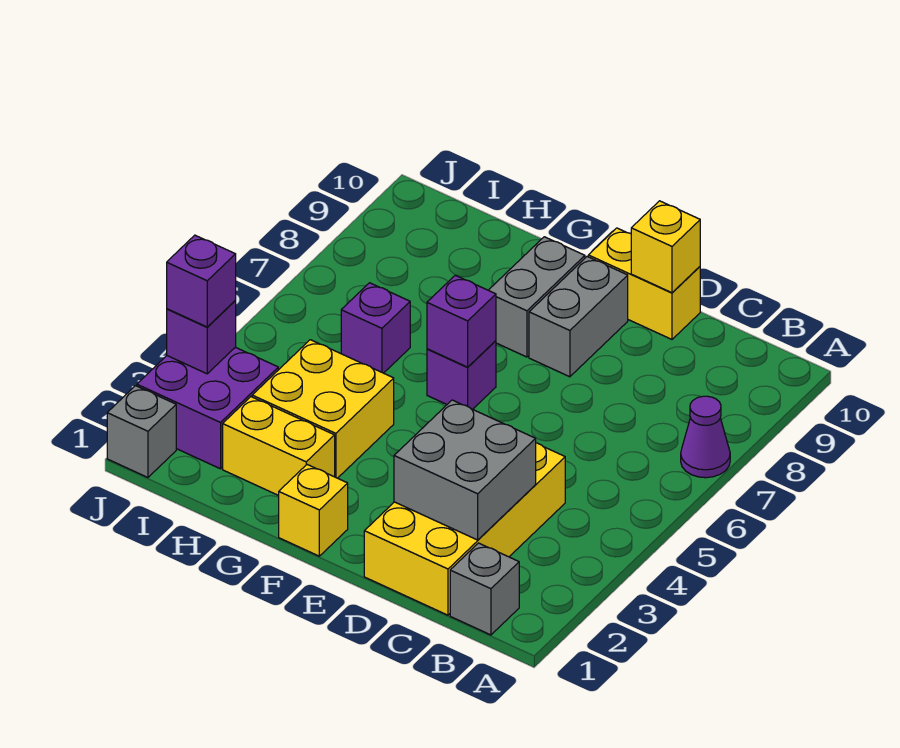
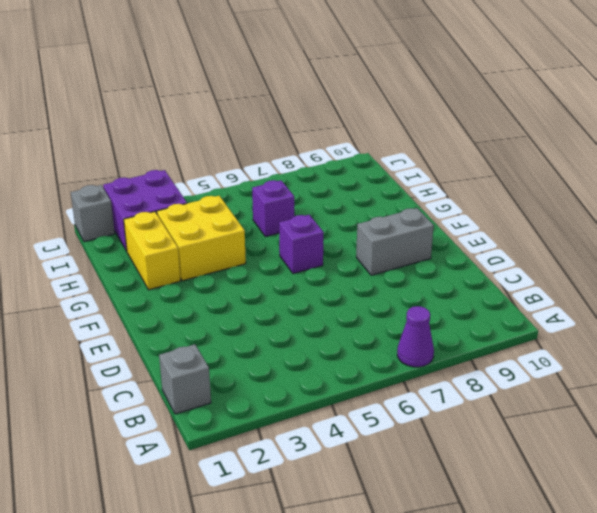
none -> yellow 2x4 brick [364,443,565,615]
none -> yellow 1x2 brick [588,228,700,339]
none -> yellow 1x1 brick [279,465,348,556]

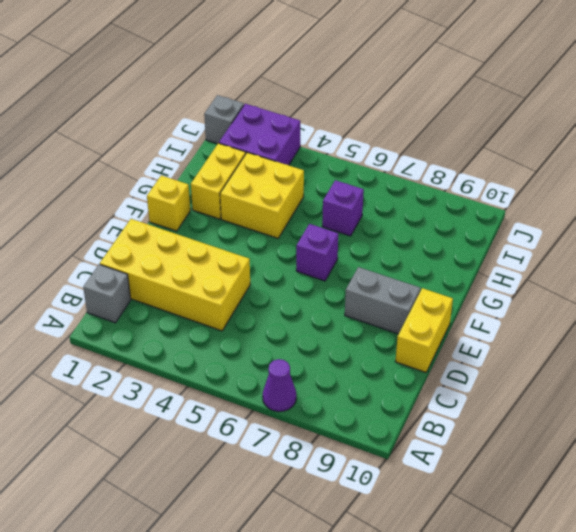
none -> grey 1x2 brick [488,237,585,357]
none -> grey 2x2 brick [394,400,536,540]
none -> yellow 1x1 brick [631,201,700,293]

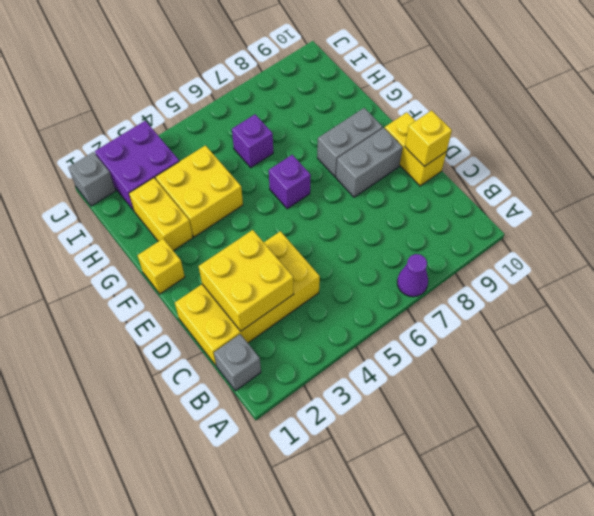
yellow 2x2 brick [199,230,294,331] -> grey 2x2 brick [394,400,536,540]
none -> purple 1x1 brick [427,275,496,367]
none -> purple 1x1 brick [167,301,236,374]
none -> purple 1x1 brick [167,235,236,327]

